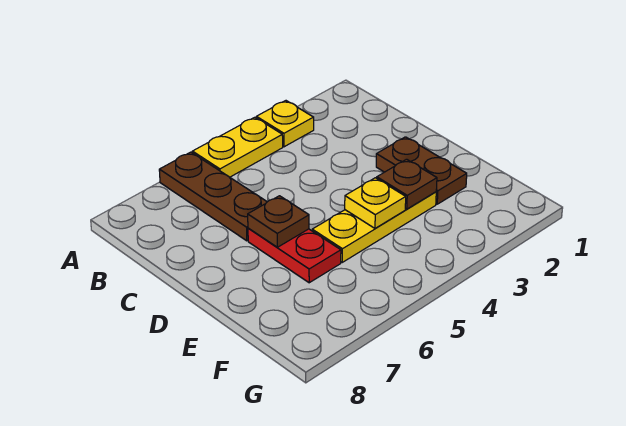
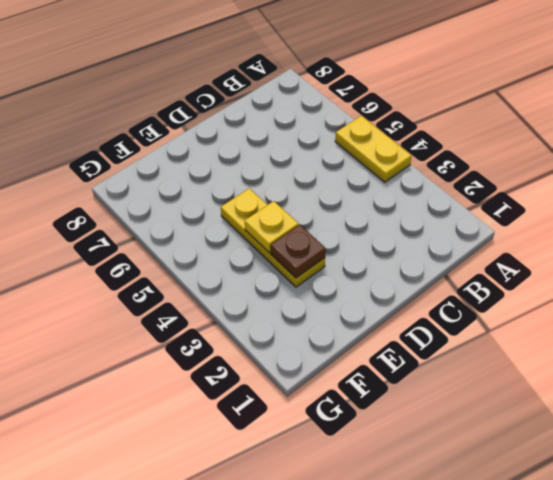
none -> yellow 1x1 plate [256,101,314,147]
none -> brown 1x3 plate [159,152,267,241]

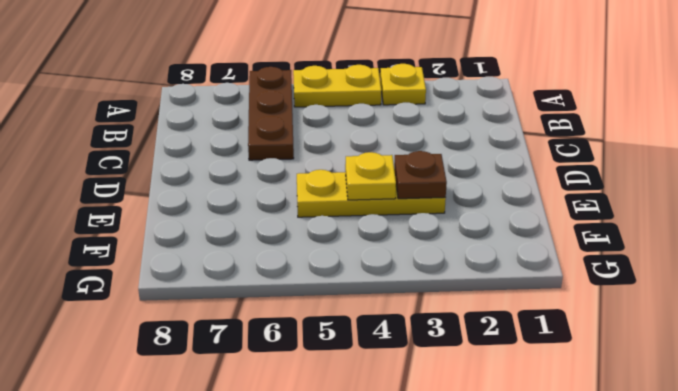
none -> brown 1x2 plate [376,137,467,204]
none -> red 1x2 plate [248,228,341,283]

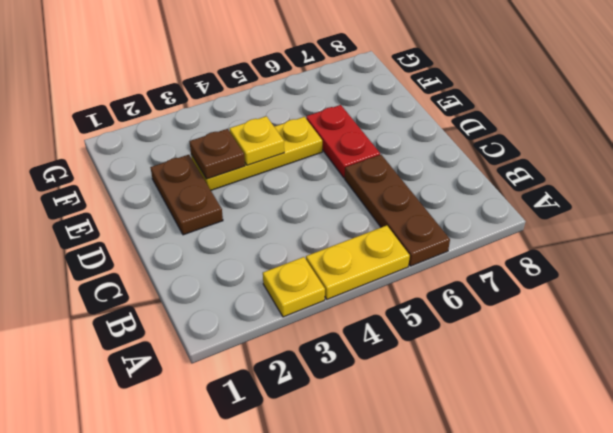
none -> brown 1x1 plate [248,196,309,247]

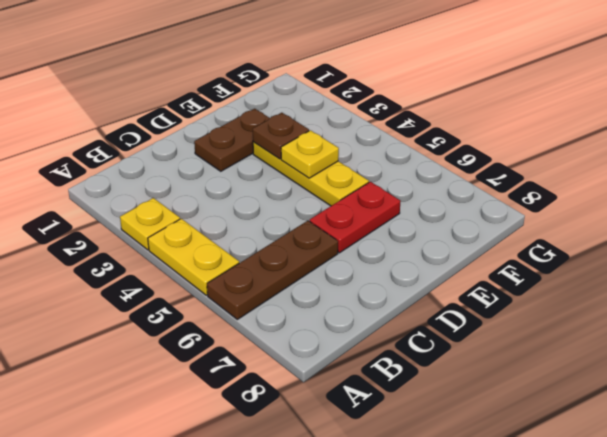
none -> brown 1x1 plate [248,196,309,247]

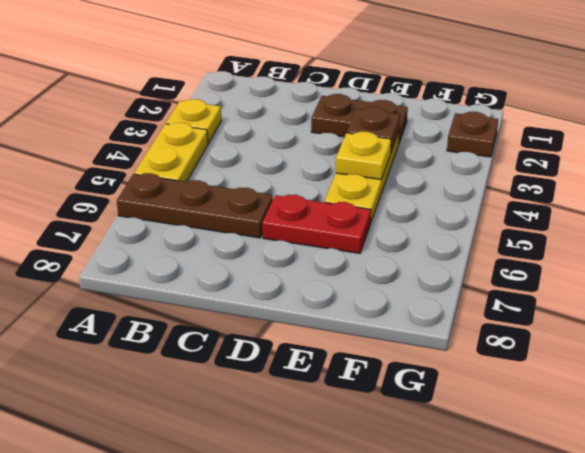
brown 1x1 plate [447,112,498,157] -> brown 1x1 plate moved to [248,196,309,247]

